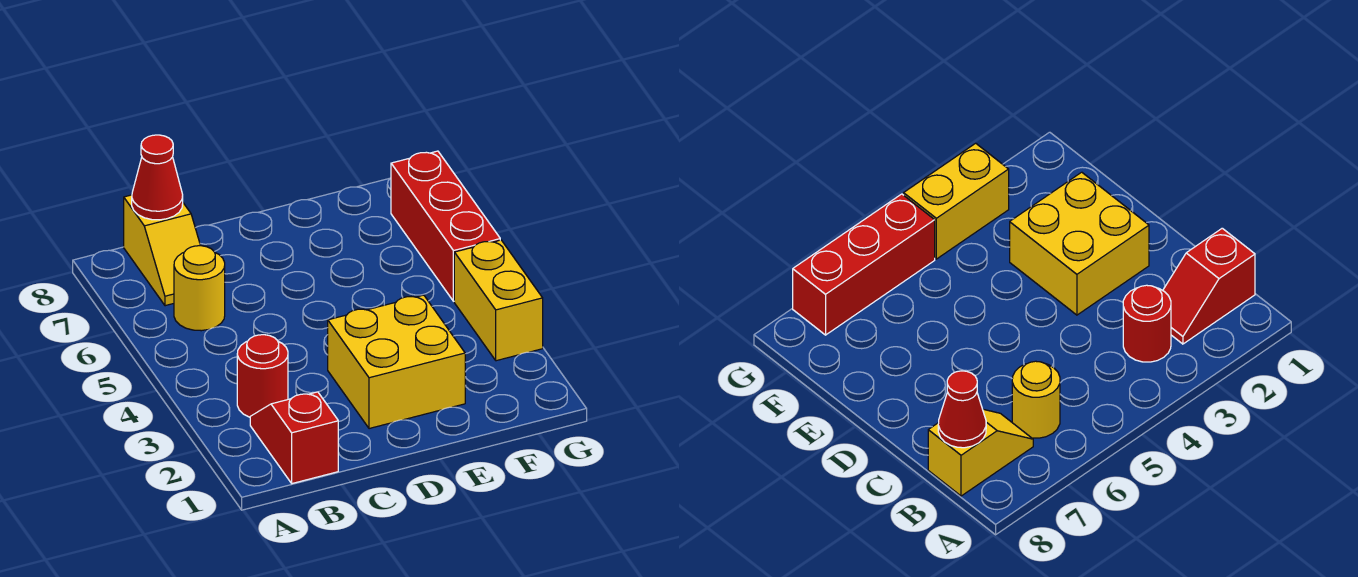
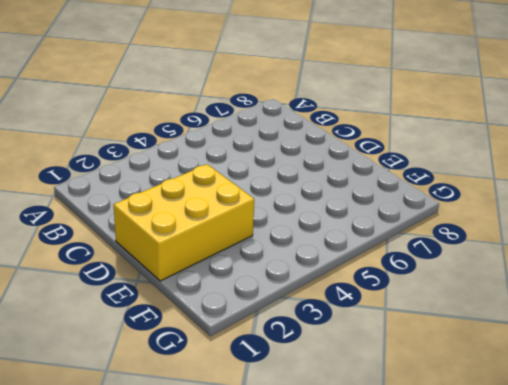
yellow 2x3 brick [114,164,254,281] -> yellow 2x2 brick [328,295,465,429]
none -> red 1x2 slope [250,392,338,483]
none -> red 1x1 round brick [237,335,288,417]

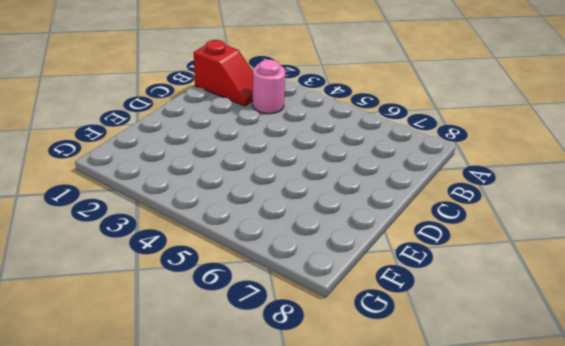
pink 1x1 round brick [253,60,285,114] -> red 1x1 round brick [237,335,288,417]
none -> yellow 1x1 round brick [174,246,225,331]
none -> yellow 1x2 slope [124,195,200,306]

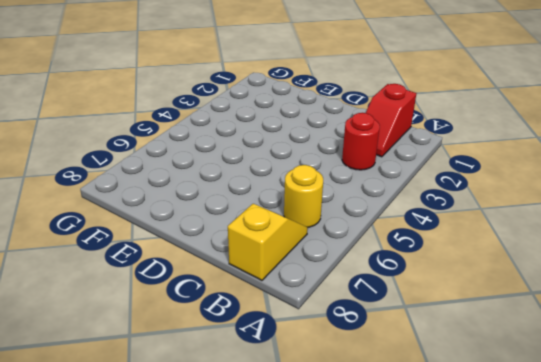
none -> yellow 2x2 brick [328,295,465,429]
none -> yellow 1x2 brick [454,240,543,361]

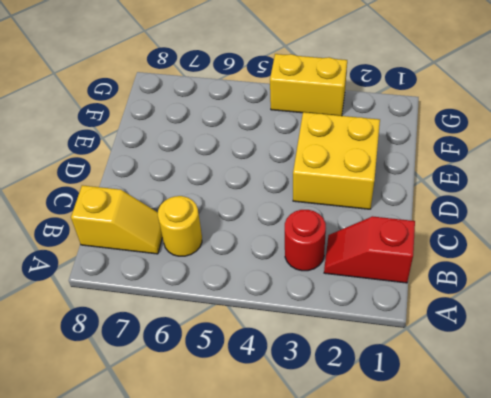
none -> red 1x3 brick [391,151,500,301]
none -> red 1x1 cone [132,135,183,220]

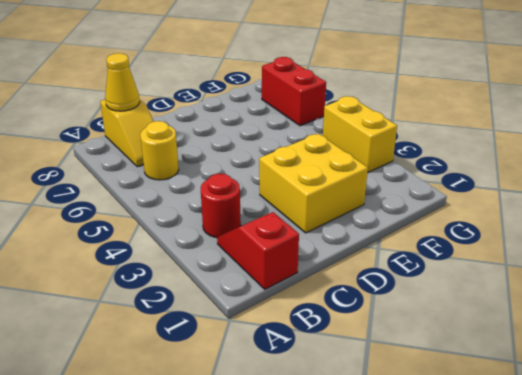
yellow 1x1 cone [105,53,140,111] -> red 1x1 cone [132,135,183,220]
red 1x2 brick [262,57,326,126] -> red 1x3 brick [391,151,500,301]

